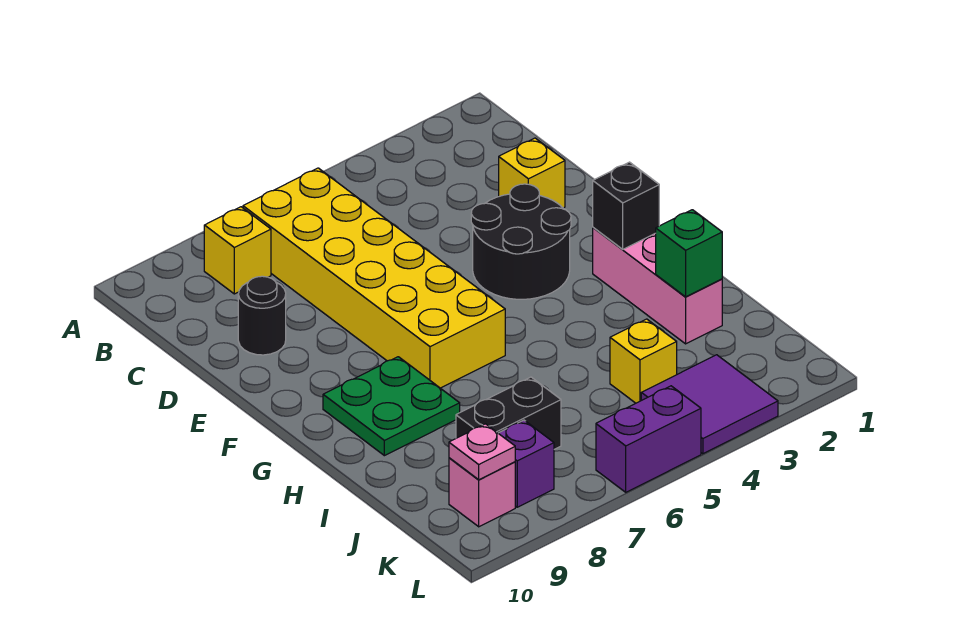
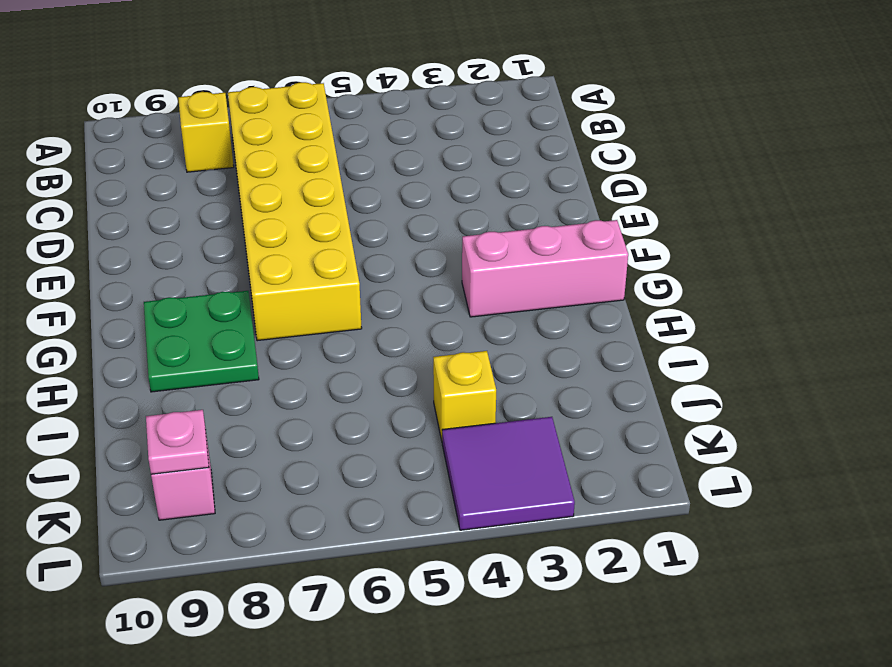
pink 1x3 brick [462,220,628,317] -> pink 1x3 brick turned to [593,228,722,344]
none -> yellow 1x1 brick [499,138,565,208]
none -> black 1x1 round brick [238,276,286,355]
none -> black 2x2 round brick [471,184,571,299]

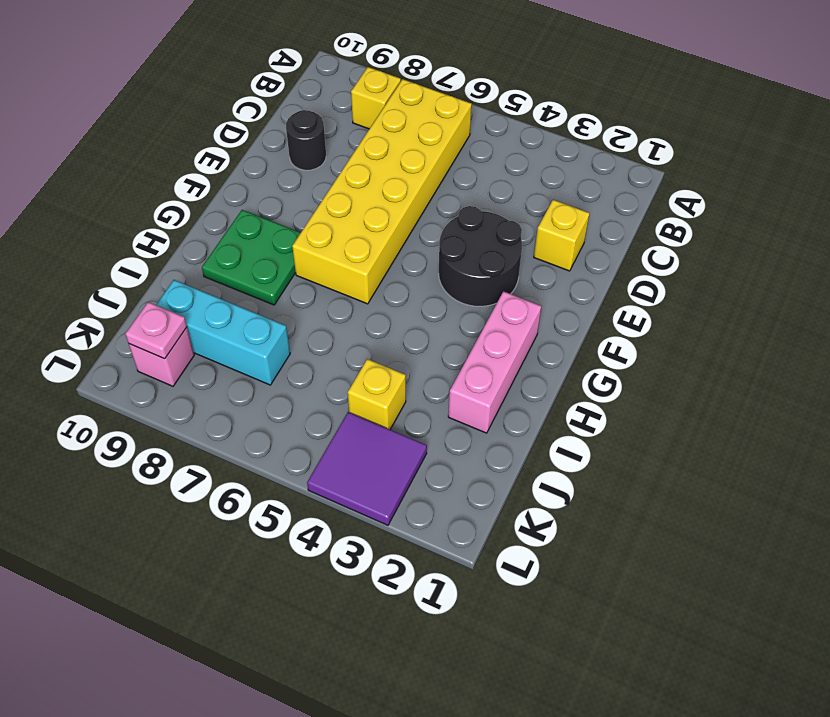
cyan 1x3 brick [156,280,290,385] -> black 1x2 brick [456,377,561,449]
none -> purple 1x1 brick [498,420,554,507]
none -> purple 1x2 brick [596,386,701,492]
none -> black 1x1 brick [593,162,659,249]

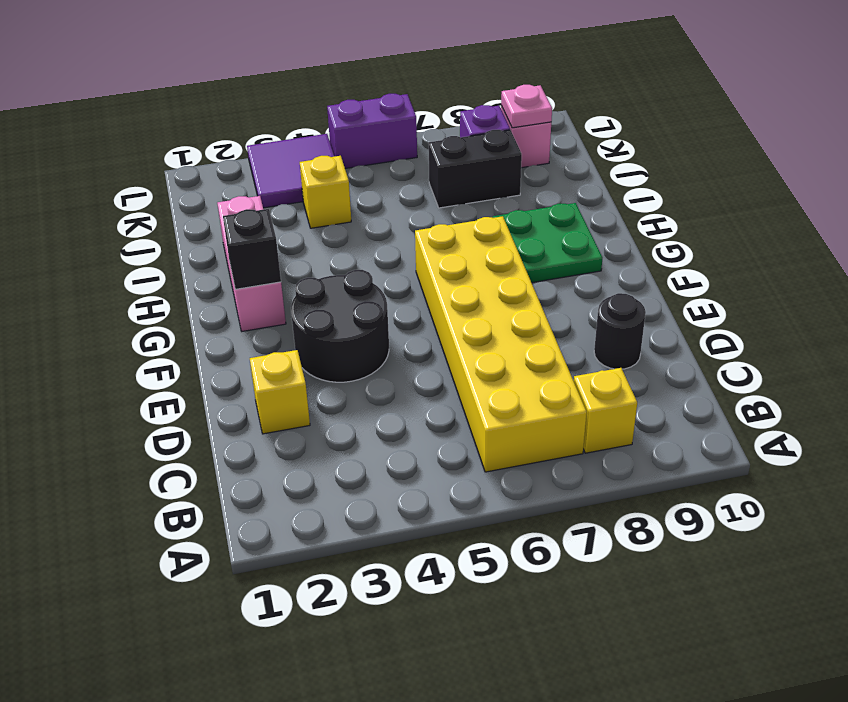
none -> green 1x1 brick [656,210,722,297]

